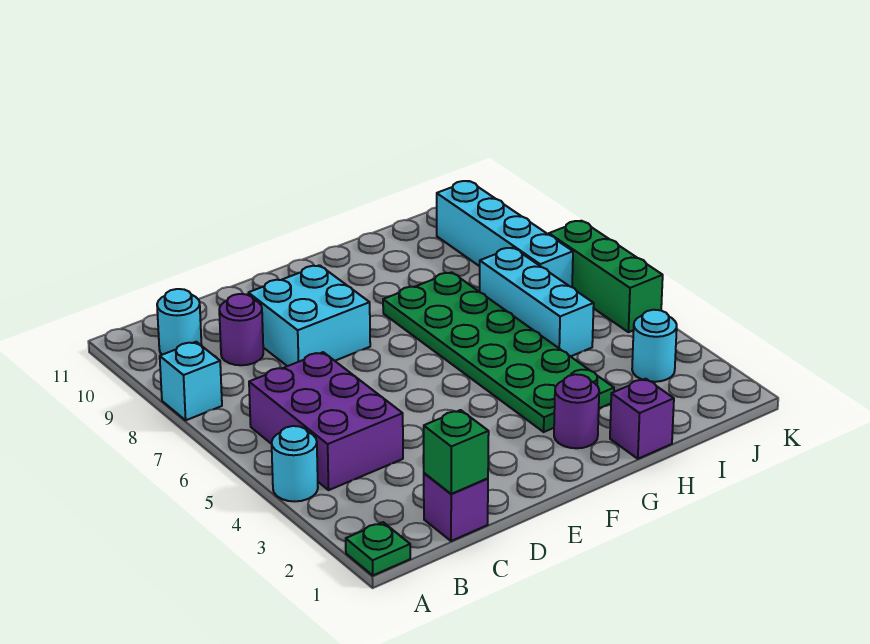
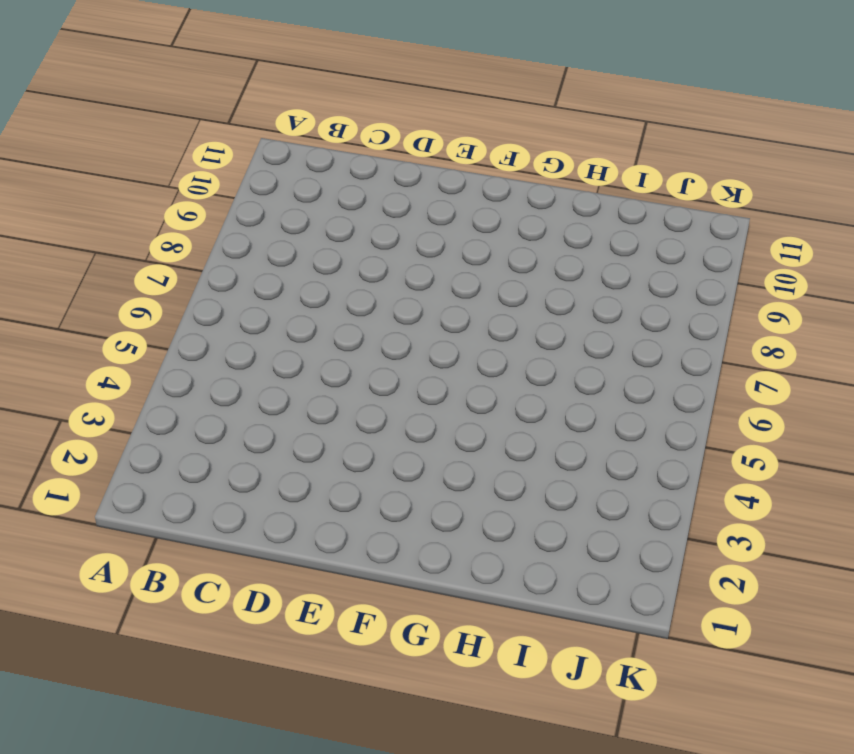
none -> green 1x1 plate [346,522,410,575]
none -> cyan 1x1 round brick [272,426,318,501]
none -> cyan 1x1 brick [160,342,222,420]

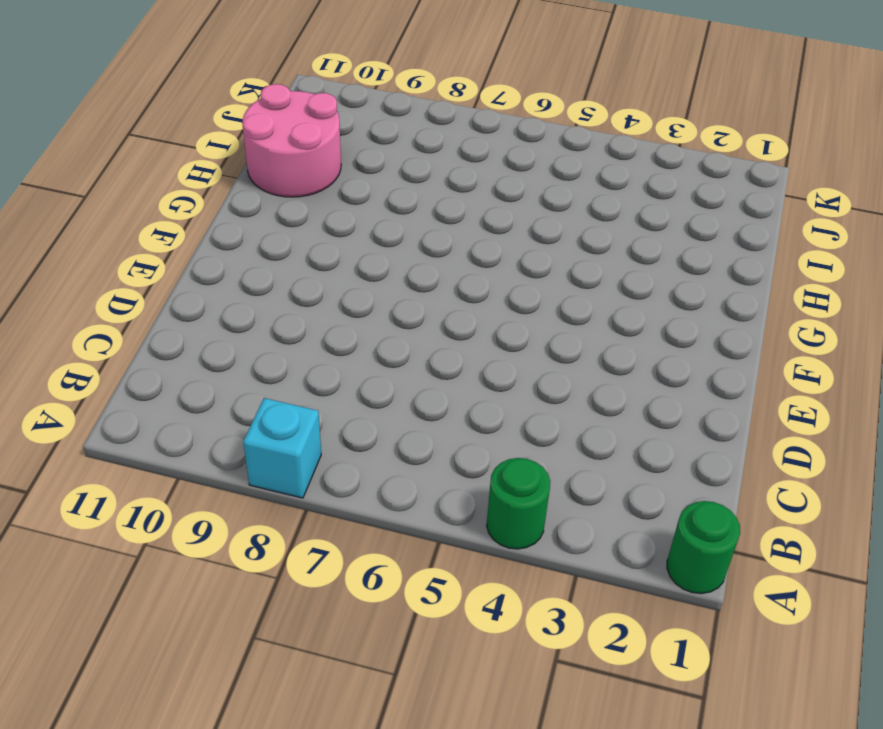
green 1x1 round brick [667,501,740,594] -> green 1x1 plate [346,522,410,575]
green 1x1 round brick [487,458,550,549] -> cyan 1x1 round brick [272,426,318,501]
pink 2x2 round brick [242,84,341,197] -> none
none -> purple 2x3 brick [249,352,403,490]
none -> cyan 1x1 round brick [157,289,202,355]
none -> purple 1x1 brick [424,473,488,541]

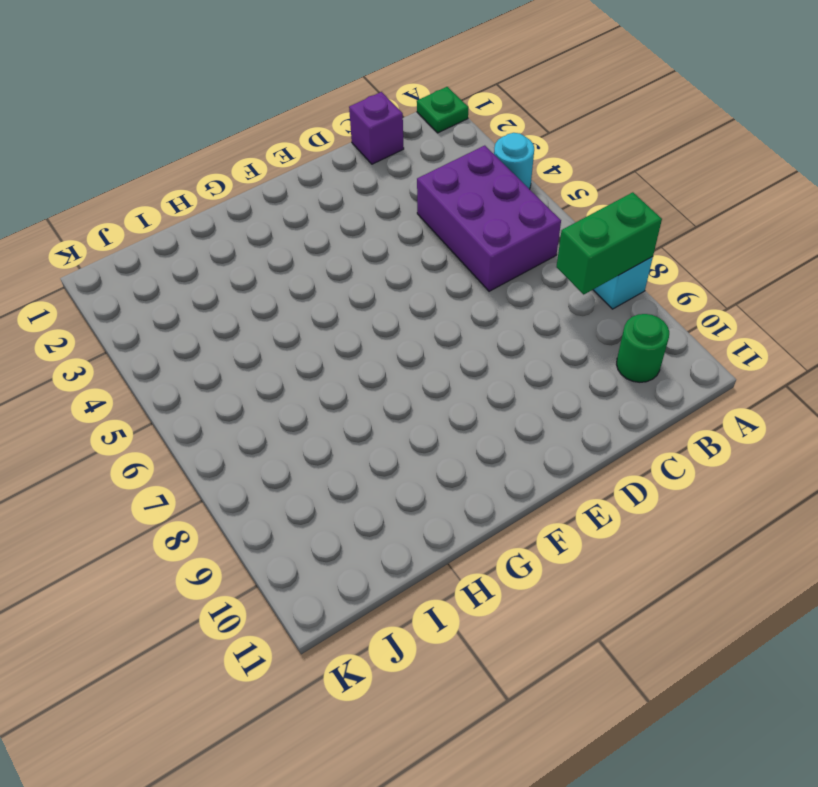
green 1x2 brick [557,192,662,294] -> none
green 1x1 round brick [617,314,669,382] -> cyan 1x1 round brick [157,289,202,355]
none -> purple 1x1 round brick [219,294,263,365]
none -> cyan 2x2 brick [248,265,370,366]
none -> purple 1x1 round brick [554,374,599,448]

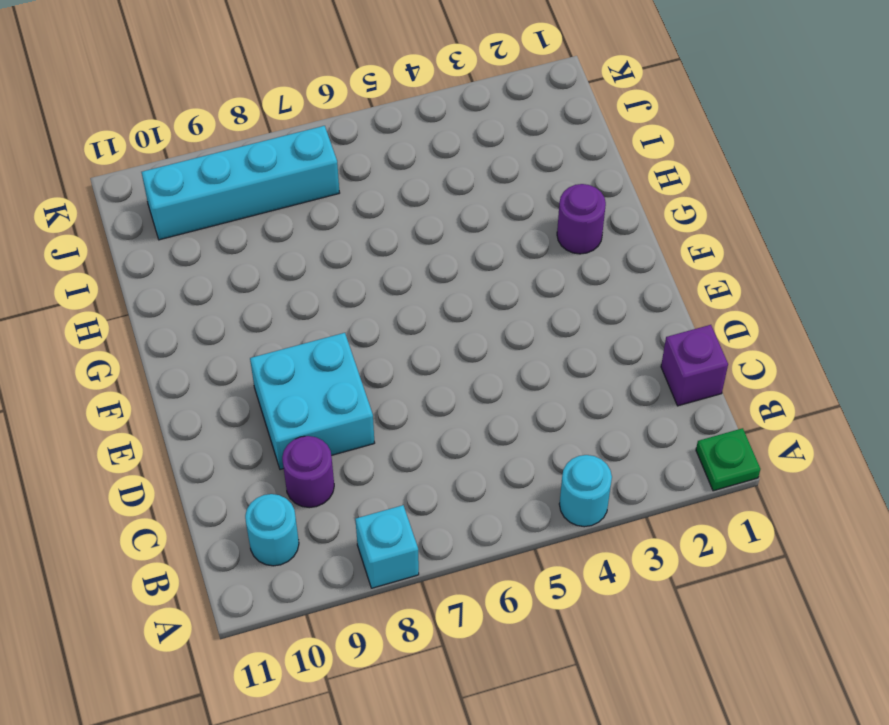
none -> purple 2x3 brick [249,352,403,490]
none -> green 2x6 plate [383,272,614,432]
none -> purple 1x1 brick [610,379,674,459]

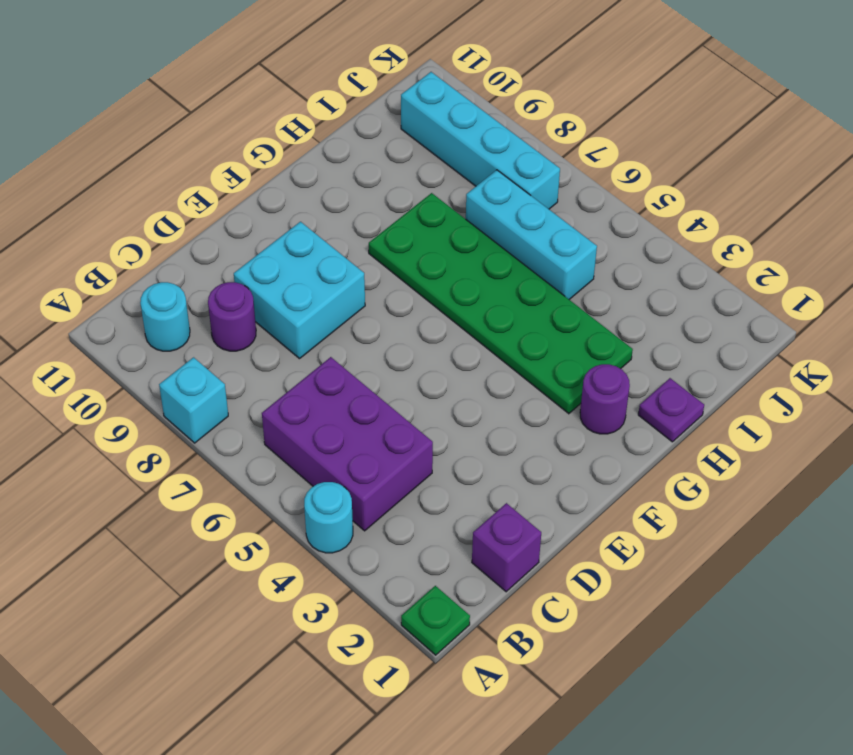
purple 1x1 plate [638,378,704,442] -> purple 1x1 brick [610,379,674,459]
none -> cyan 1x1 round brick [632,310,677,382]
none -> green 1x3 brick [549,221,663,332]
none -> green 1x1 brick [423,410,489,494]

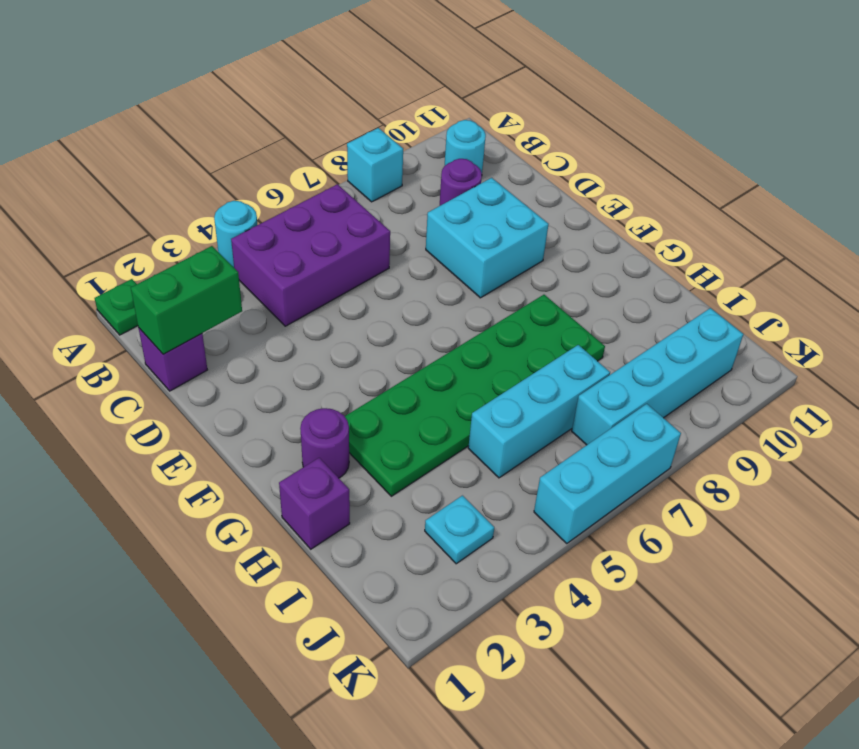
green 1x2 brick [131,246,242,354] -> green 1x1 brick [423,410,489,494]
cyan 1x1 plate [425,496,494,564] -> cyan 1x1 round brick [632,310,677,382]
cyan 1x3 brick [534,404,681,543] -> green 1x3 brick [549,221,663,332]

